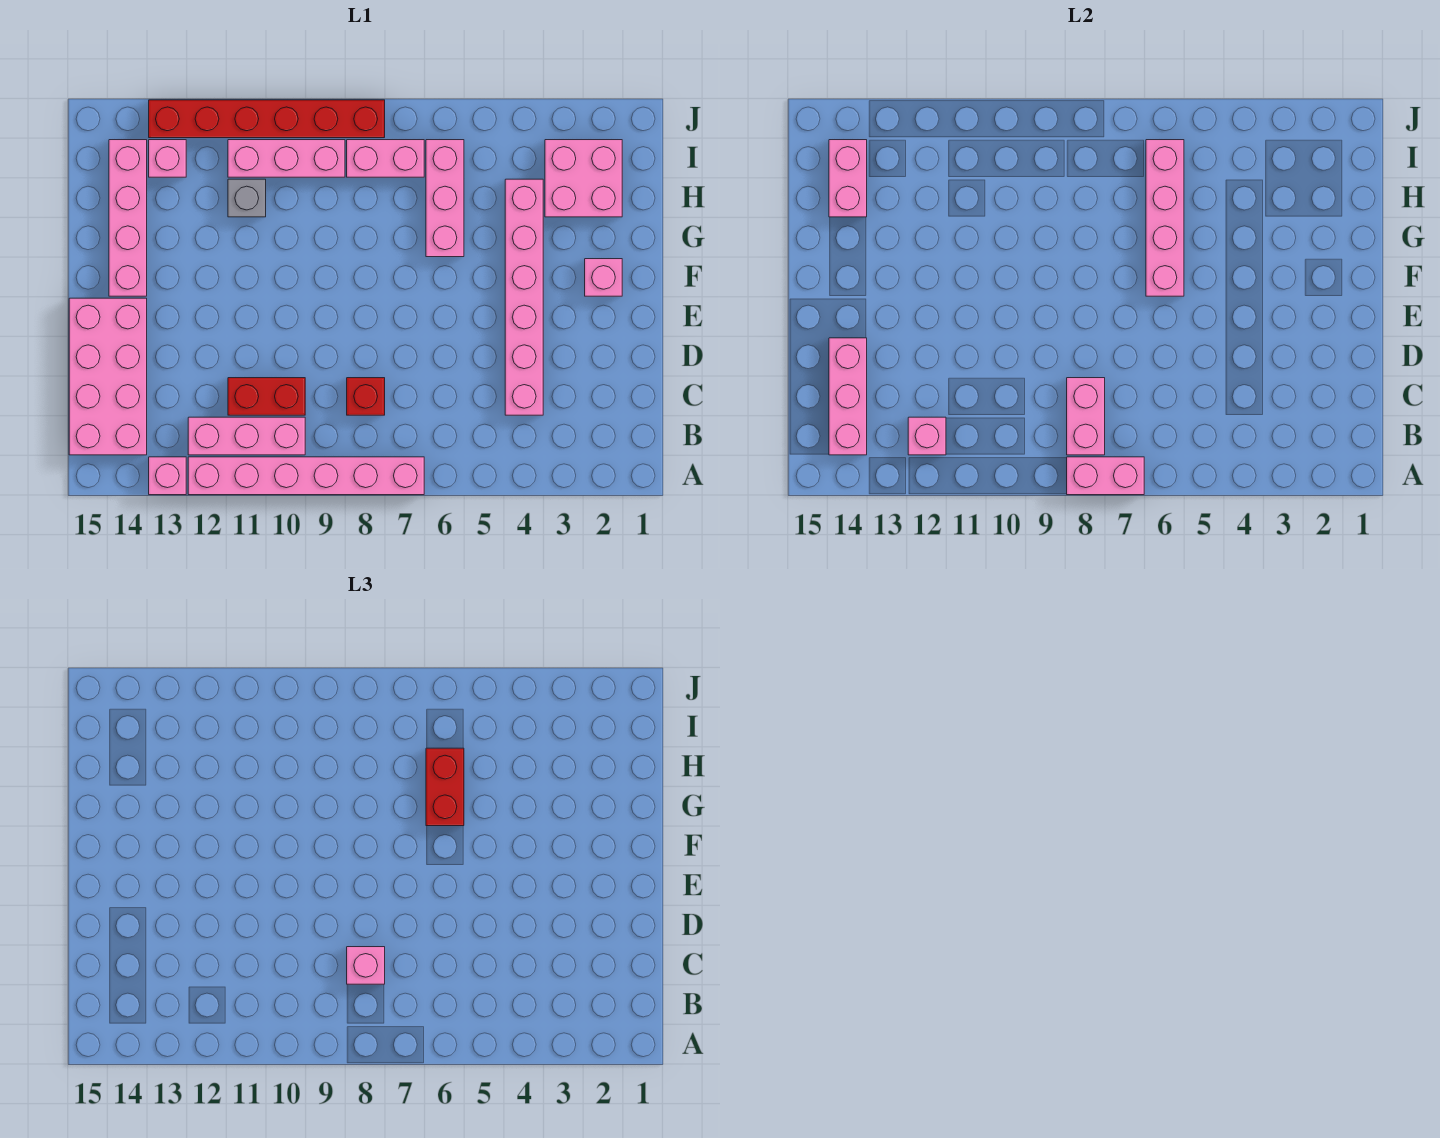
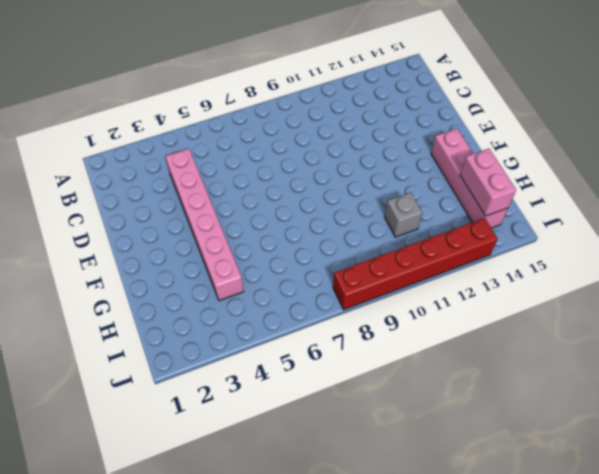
none -> pink 1x6 brick [188,457,424,495]
none -> pink 1x1 brick [149,457,186,495]
none -> pink 1x3 brick [188,417,305,455]

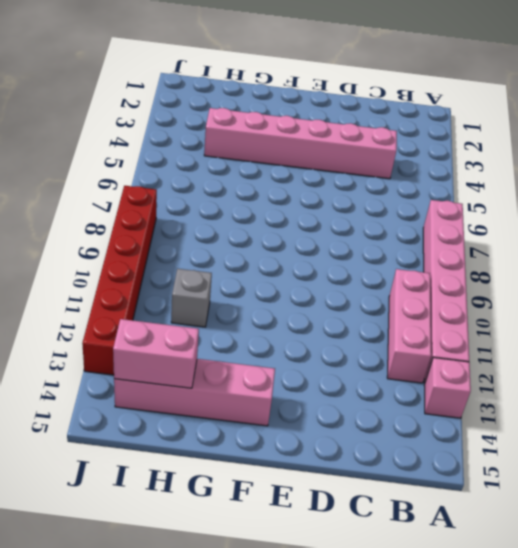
none -> pink 2x4 brick [69,298,147,455]
none -> red 1x1 brick [347,378,385,415]
none -> red 1x2 brick [228,378,305,415]

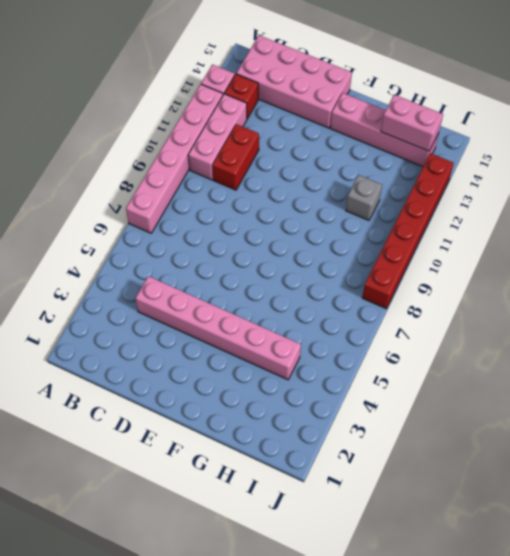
red 1x1 brick [225,74,258,119] -> red 1x1 brick moved to [347,378,385,415]
none -> pink 1x1 brick [585,259,622,296]
none -> pink 1x3 brick [426,140,464,257]
none -> pink 2x2 brick [545,140,622,217]

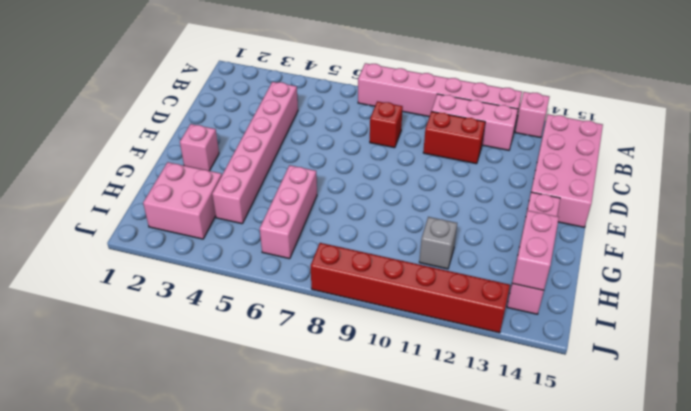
none -> pink 1x2 brick [347,140,424,177]
none -> pink 1x3 brick [228,140,345,177]
none -> pink 1x1 brick [149,140,186,177]

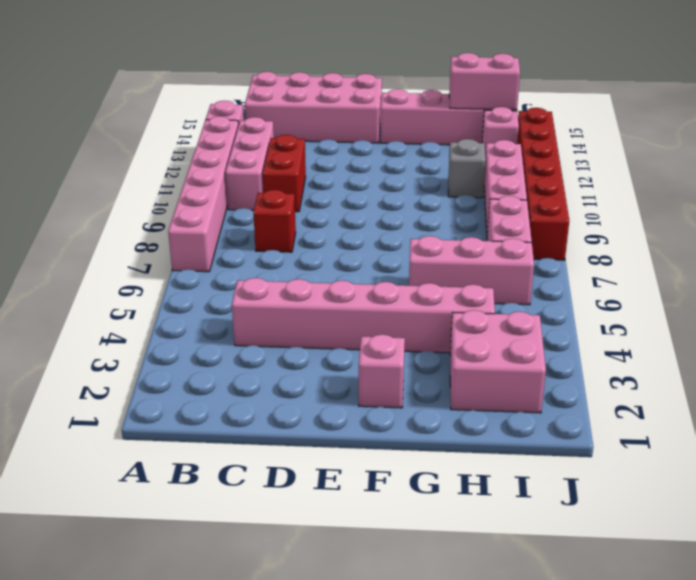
none -> pink 1x2 brick [1067,457,1144,495]
none -> pink 1x2 brick [1067,378,1105,455]
none -> pink 1x1 brick [908,417,946,455]

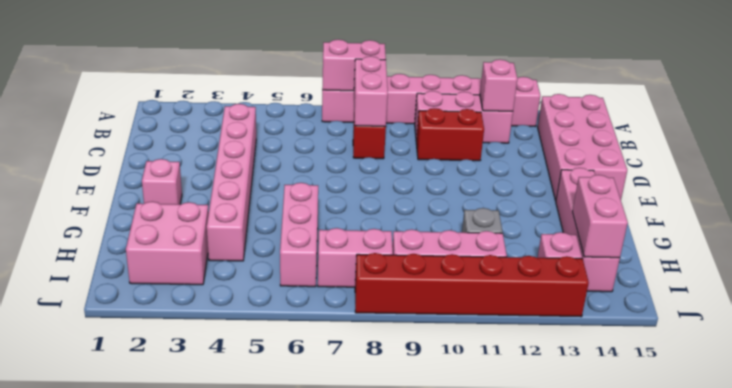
none -> pink 1x3 brick [829,338,867,455]
none -> pink 1x4 brick [1146,140,1184,296]
none -> pink 1x1 brick [347,947,385,984]

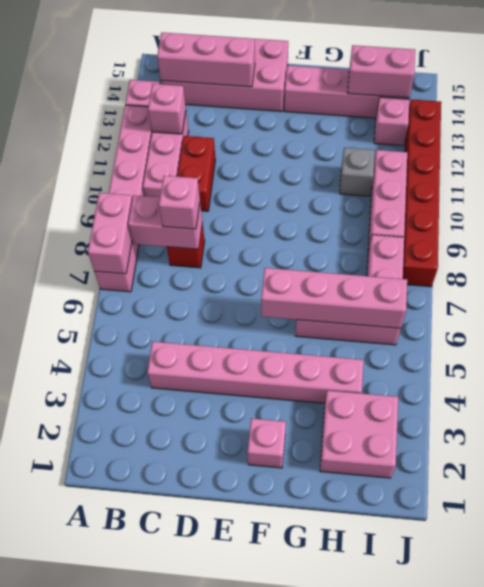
none -> red 1x2 brick [426,748,464,826]

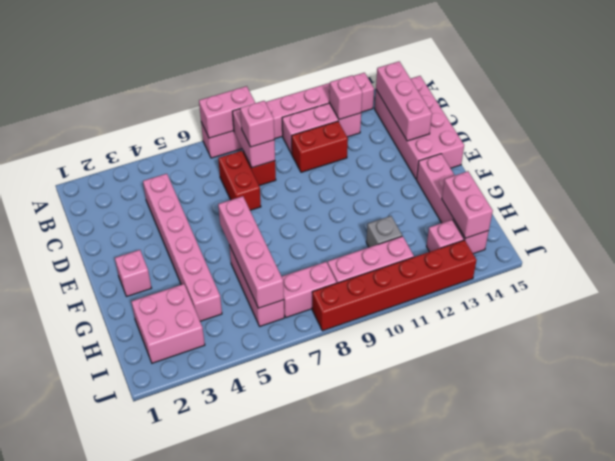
red 1x2 brick [218,151,261,210] -> red 1x2 brick moved to [426,748,464,826]

